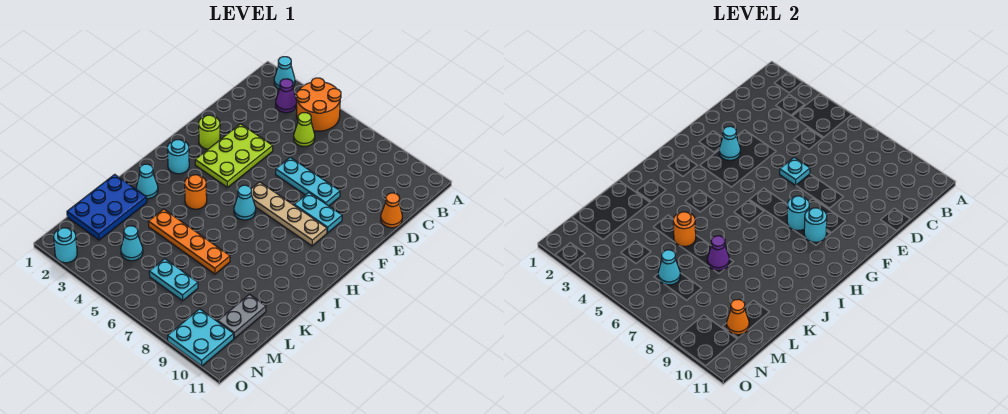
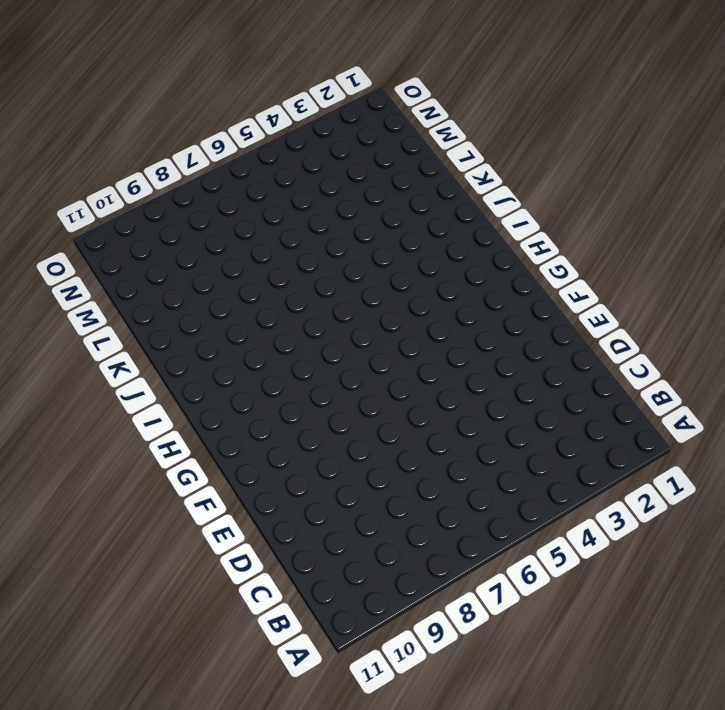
none -> cyan 1x1 cone [274,57,295,89]
none -> orange 2x2 round brick [296,78,341,131]
none -> purple 1x1 cone [276,79,297,113]

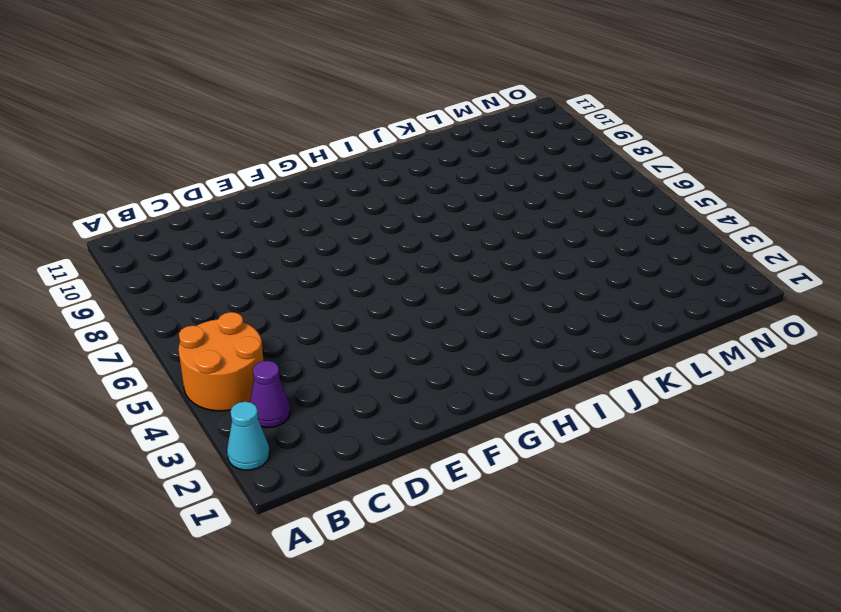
none -> lime 1x1 cone [294,113,315,147]
none -> orange 1x1 cone [381,193,402,228]
none -> lime 2x3 plate [195,124,273,187]

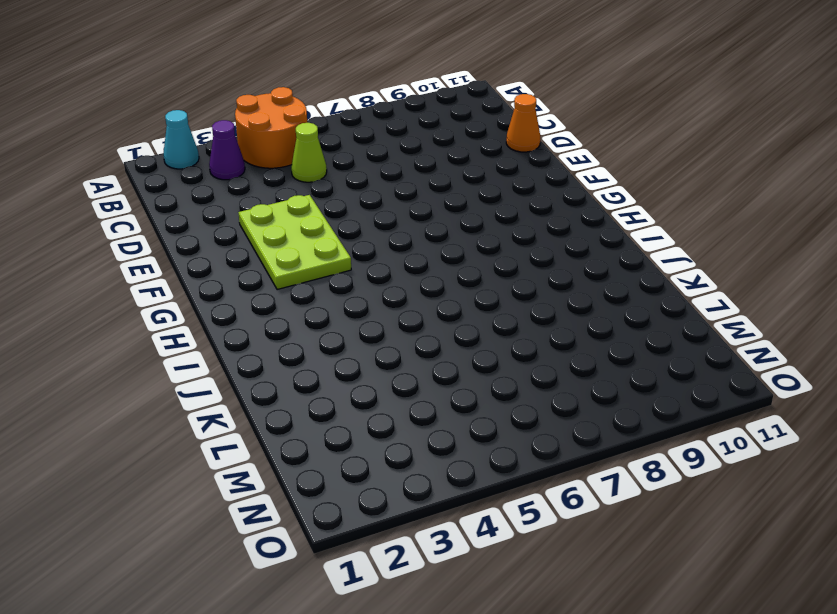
none -> cyan 1x3 plate [276,157,340,206]
none -> lime 1x1 round brick [199,115,220,149]
none -> cyan 1x2 plate [294,193,342,233]

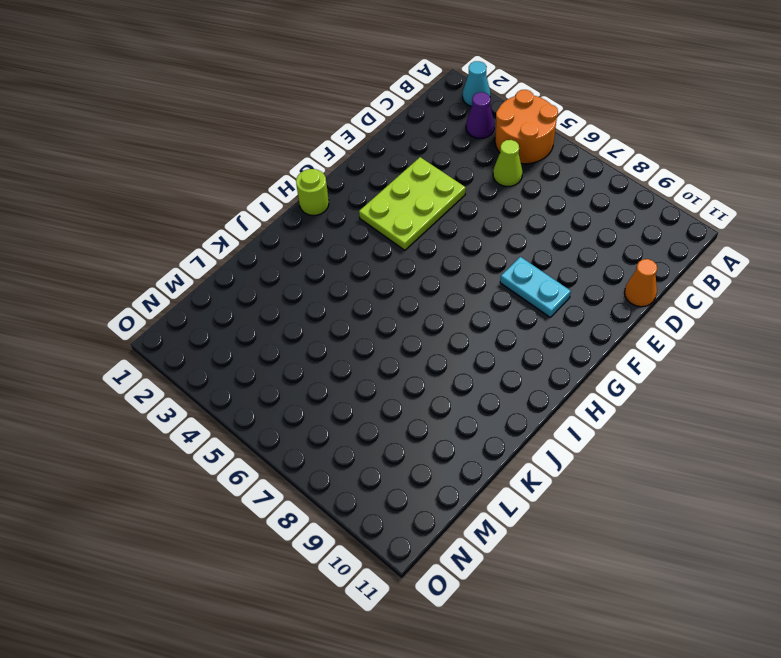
lime 1x1 round brick [296,169,329,216] -> lime 1x1 round brick moved to [199,115,220,149]
none -> cyan 1x3 plate [276,157,340,206]
none -> tan 1x4 plate [251,182,327,246]
none -> cyan 1x1 round brick [167,140,189,174]

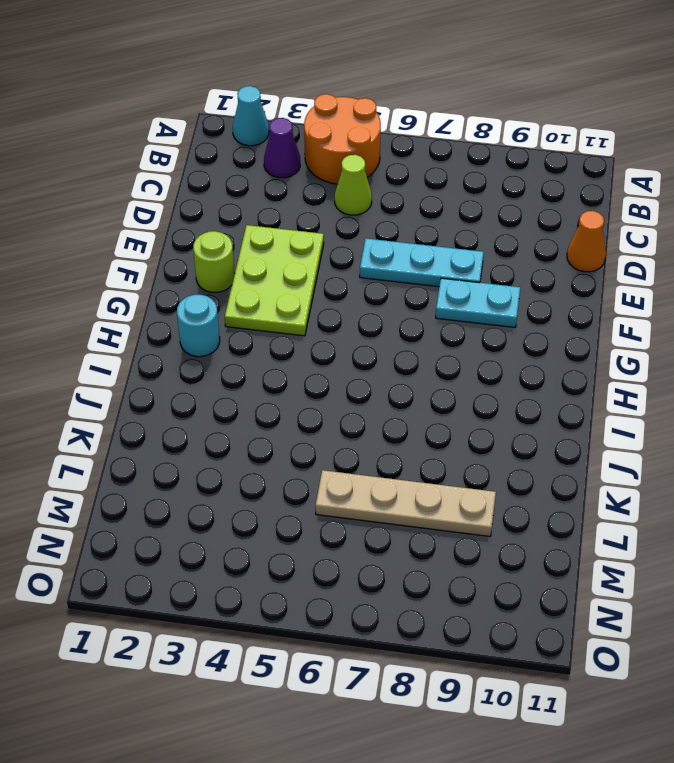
tan 1x4 plate [316,470,496,536] -> tan 1x4 plate moved to [251,182,327,246]
none -> cyan 1x1 cone [234,185,256,220]
none -> orange 1x1 round brick [185,175,207,209]
none -> cyan 1x1 cone [136,164,158,199]

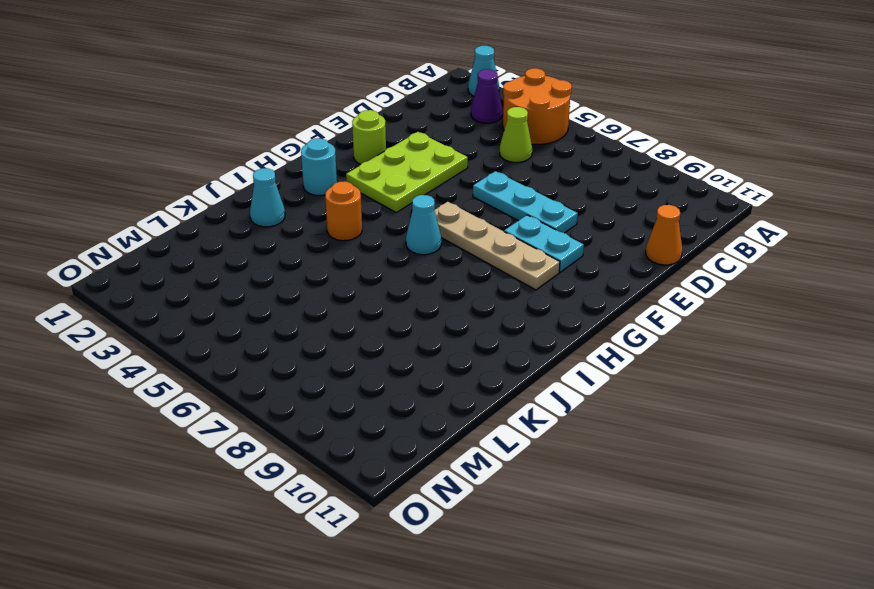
none -> blue 2x3 plate [67,174,147,240]
none -> orange 1x4 plate [148,209,230,274]
none -> grey 1x2 plate [218,294,266,338]

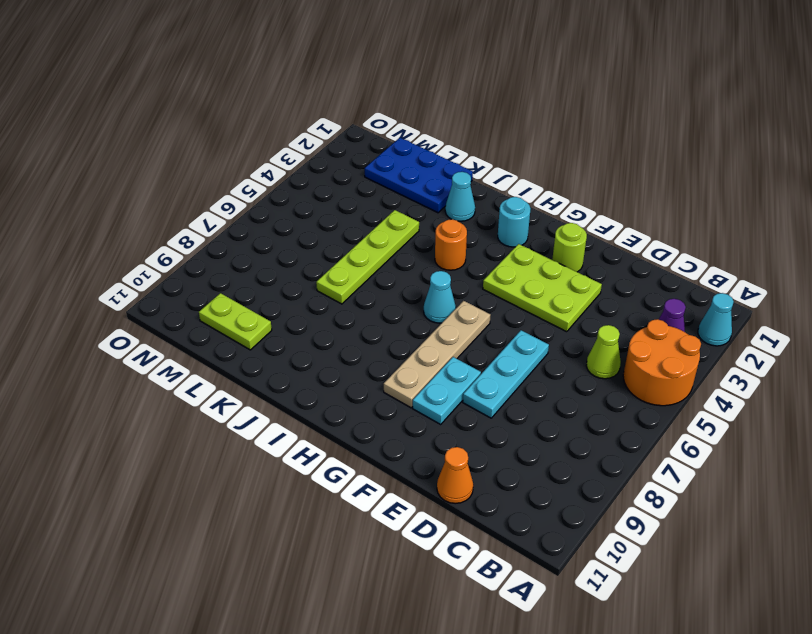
lime 1x4 plate [316,210,419,304] -> orange 1x4 plate [148,209,230,274]
lime 1x2 plate [199,293,272,350] -> grey 1x2 plate [218,294,266,338]
none -> cyan 1x1 cone [121,226,143,261]
none -> cyan 1x2 plate [149,259,198,301]
none -> cyan 2x2 plate [168,309,234,366]

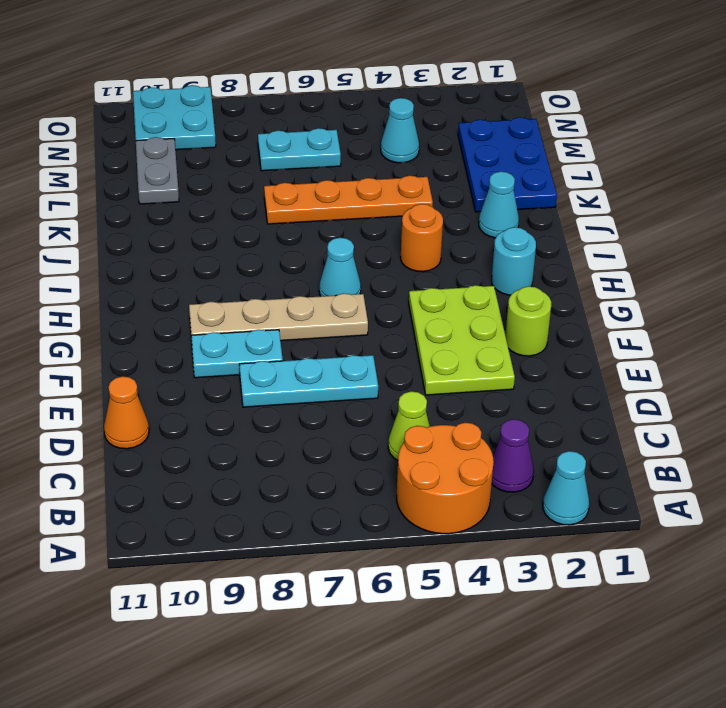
none -> cyan 1x1 round brick [54,228,77,263]
none -> cyan 1x1 plate [780,157,810,185]
none -> cyan 1x1 cone [719,126,740,160]

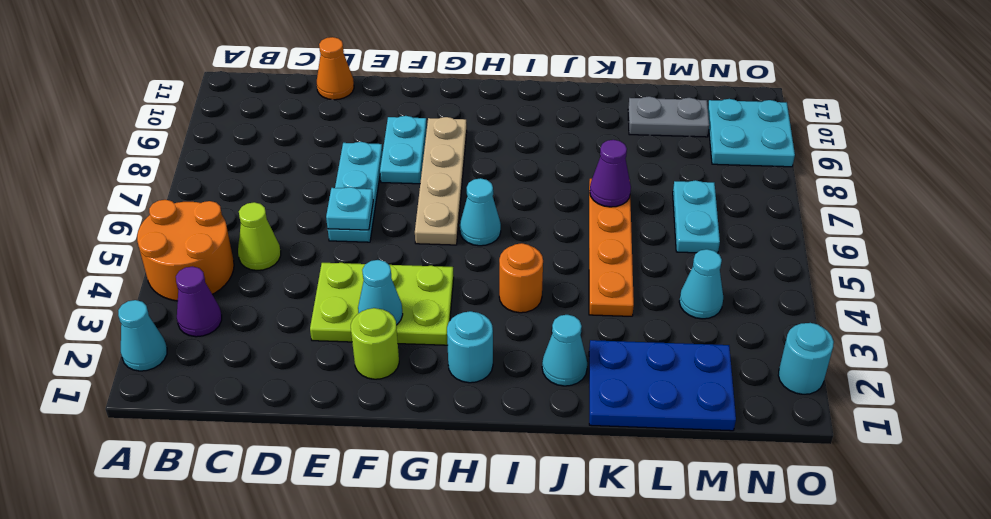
none -> cyan 1x1 round brick [787,196,809,231]
none -> cyan 1x1 round brick [804,208,827,242]
none -> orange 1x1 round brick [673,212,696,246]

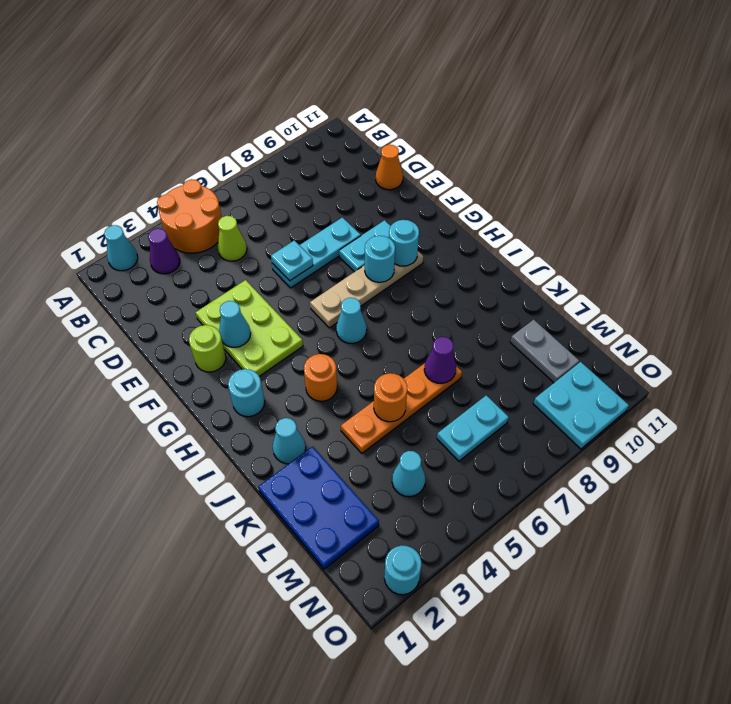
none -> cyan 1x1 cone [658,250,680,285]
none -> orange 1x1 cone [727,299,749,335]

